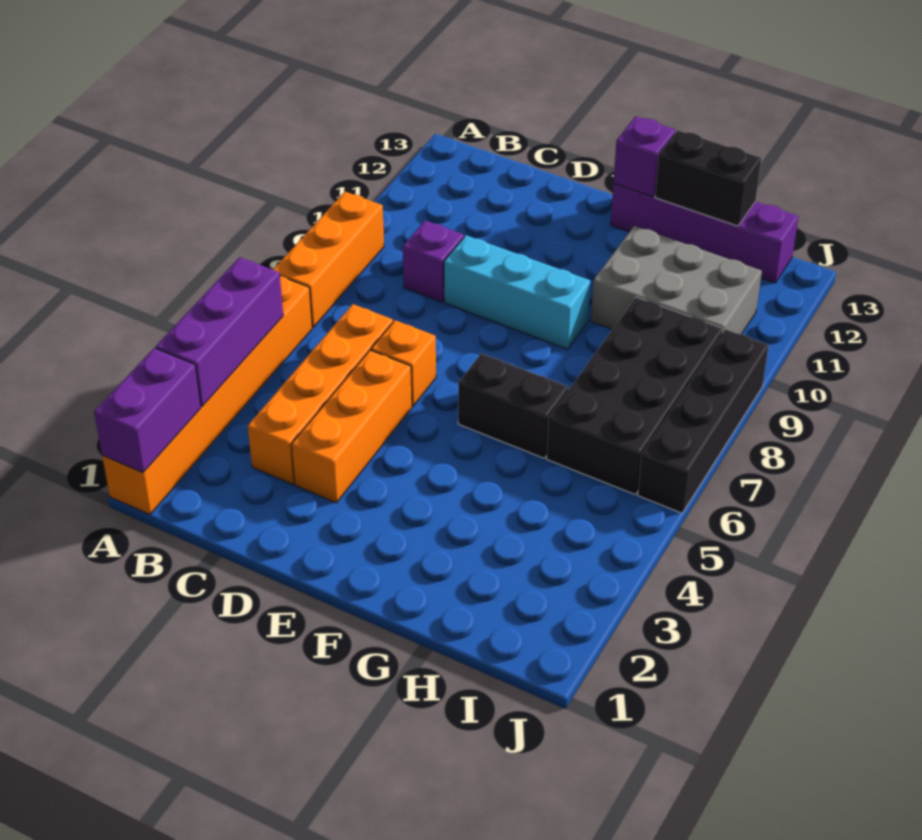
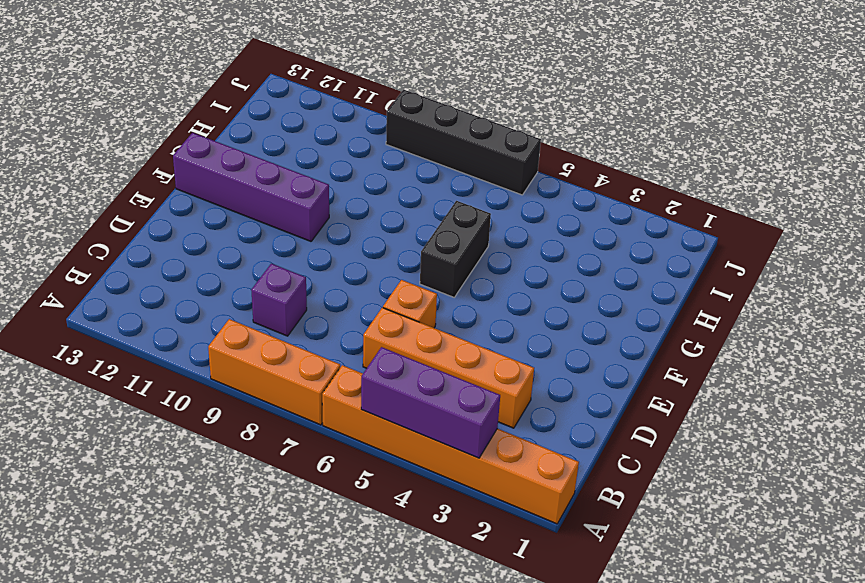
purple 1x4 brick [173,133,329,241] -> purple 1x4 brick turned to [611,184,799,283]
none -> orange 1x3 brick [291,350,412,503]
none -> cyan 1x3 brick [444,235,590,349]
none -> grey 2x3 brick [591,226,762,334]

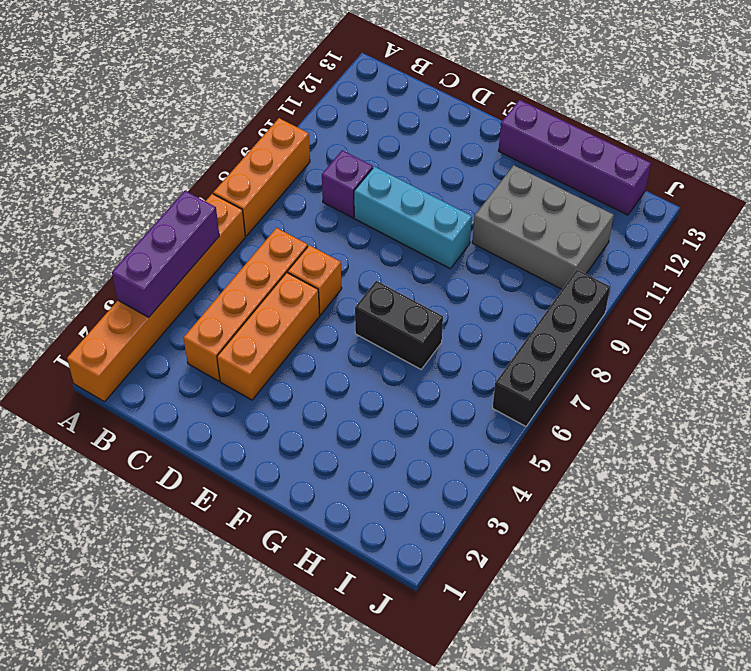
none -> black 2x4 brick [547,297,723,495]
none -> purple 1x2 brick [94,348,201,473]
none -> purple 1x1 brick [613,116,675,197]

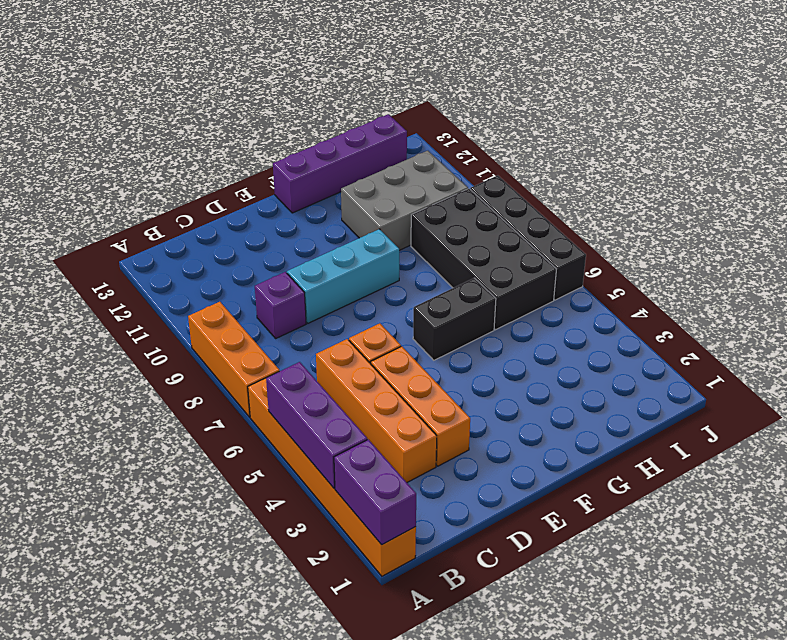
none -> purple 1x1 brick [613,116,675,197]
none -> black 1x2 brick [655,130,761,226]

